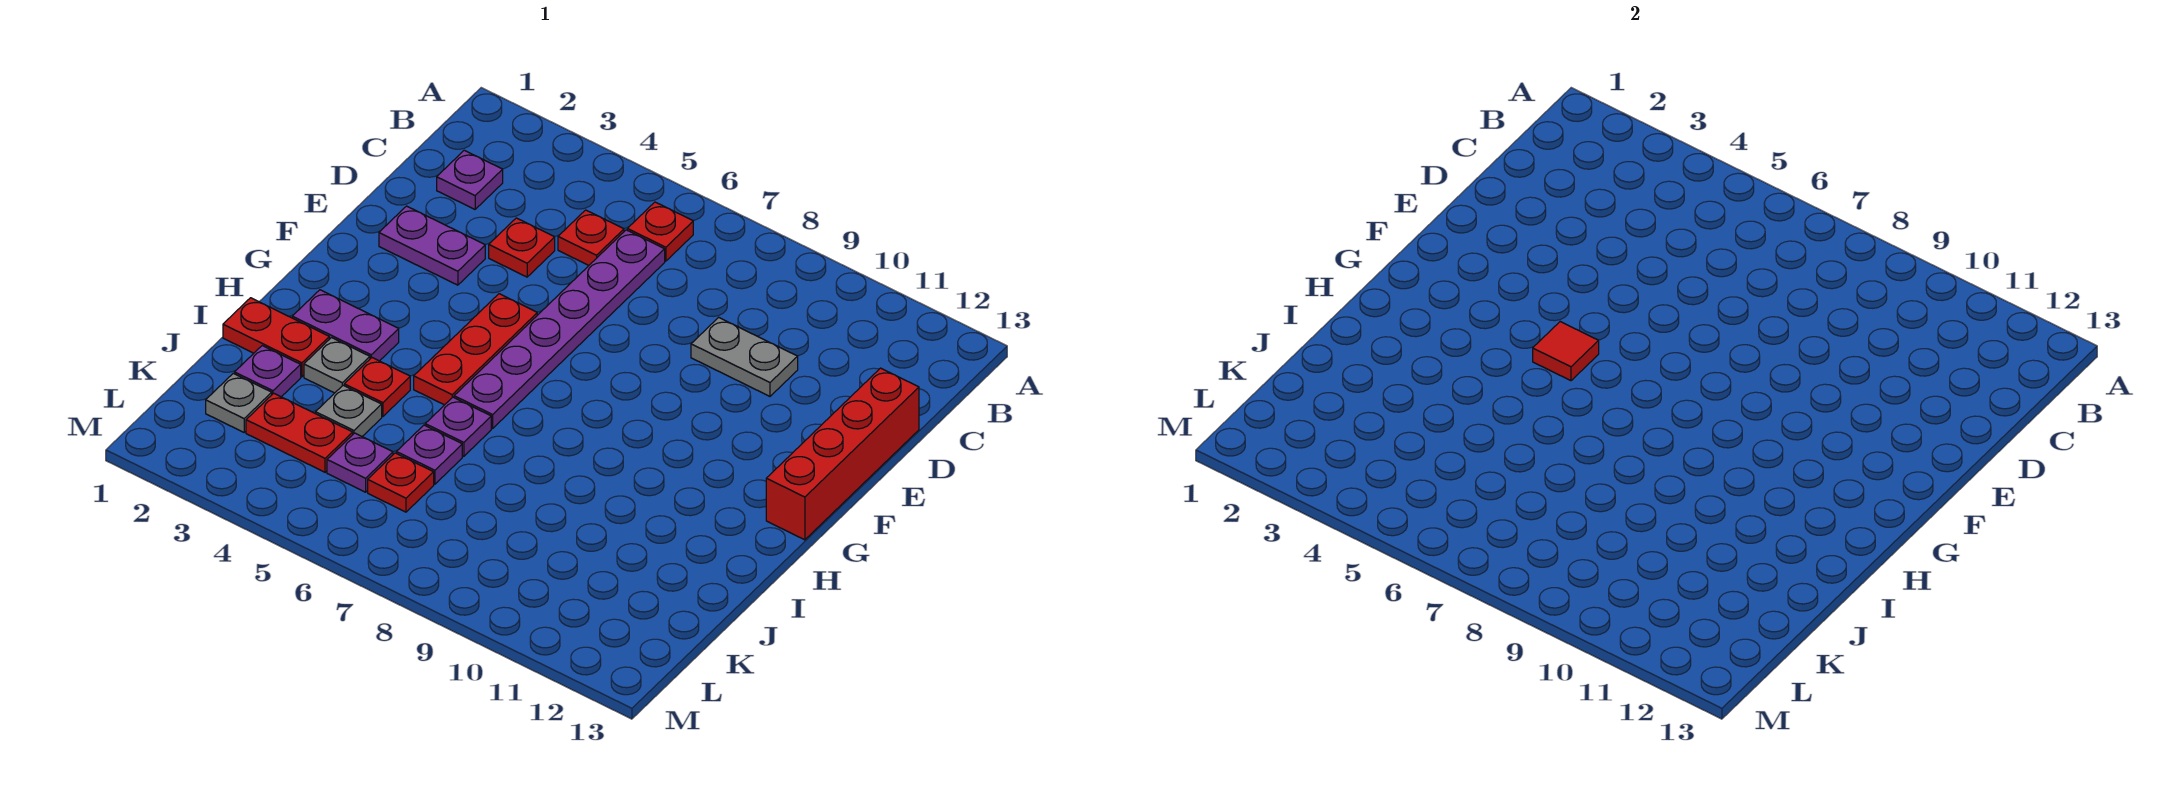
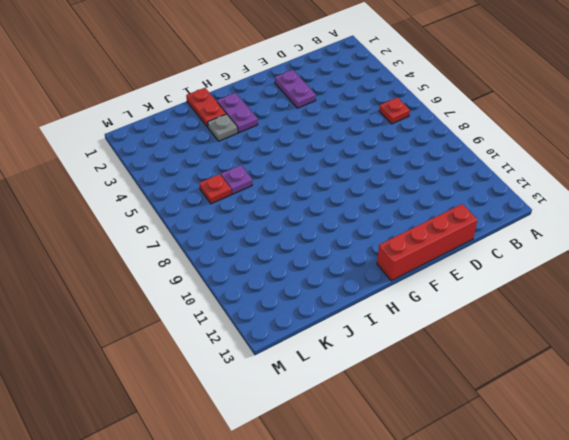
none -> purple 1x1 plate [437,150,503,209]
none -> red 1x1 plate [558,210,624,265]
none -> purple 1x6 plate [454,230,665,428]

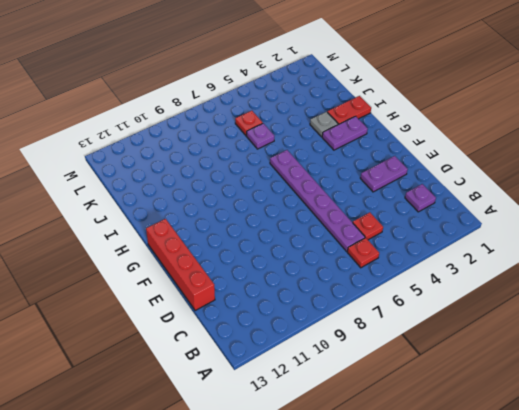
none -> red 1x1 plate [489,218,555,277]
none -> grey 1x2 plate [691,317,798,396]
none -> red 1x3 plate [414,294,537,405]

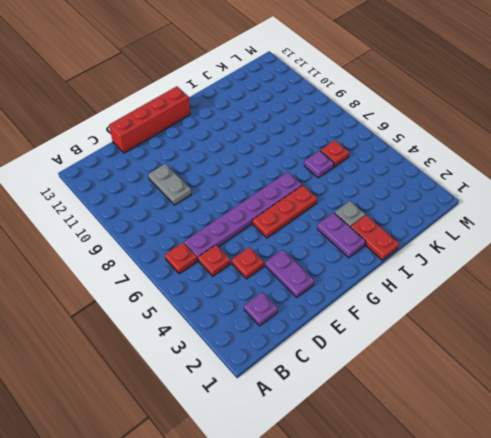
none -> red 1x1 plate [344,358,410,417]
none -> purple 1x1 plate [425,397,491,456]
none -> purple 1x1 plate [235,346,301,397]

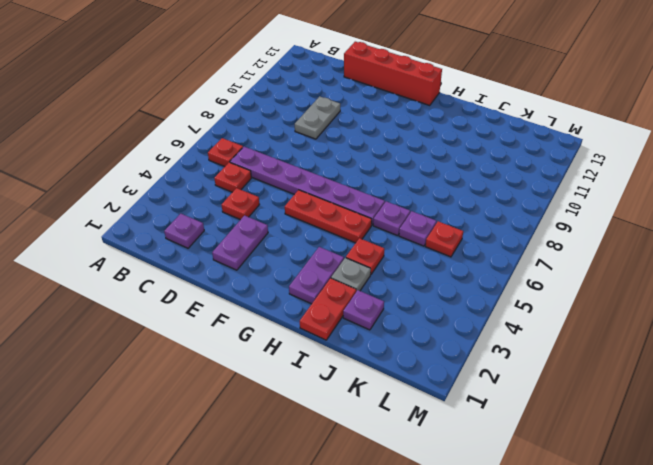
none -> grey 1x1 plate [316,385,382,436]
none -> grey 1x1 plate [206,373,272,432]
none -> red 1x2 plate [246,393,353,472]

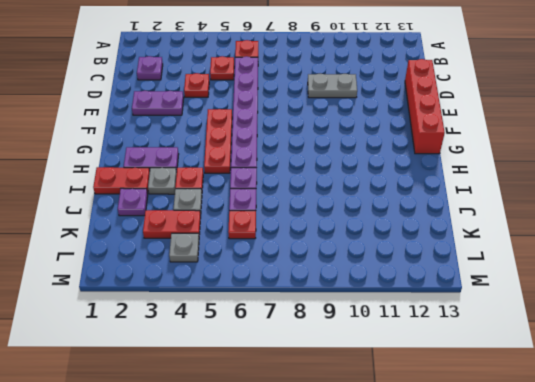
grey 1x1 plate [169,233,199,262] -> grey 1x1 plate moved to [206,373,272,432]
none -> purple 1x1 plate [327,433,393,492]
none -> red 1x1 tile [1533,322,1599,381]

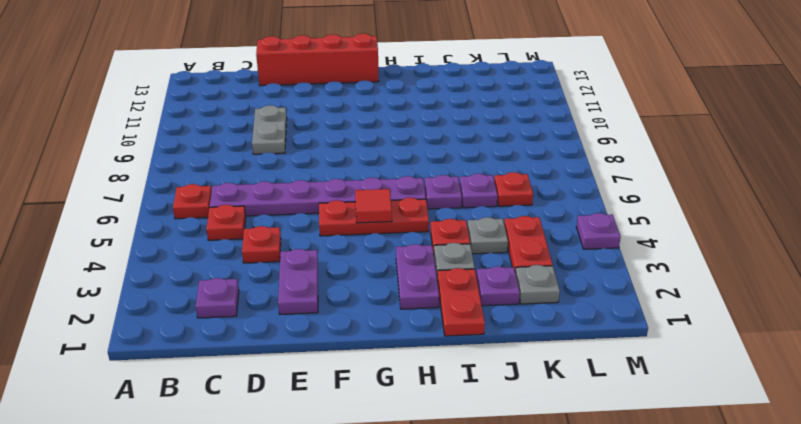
purple 1x1 plate [576,213,621,249] -> purple 1x1 plate moved to [327,433,393,492]

